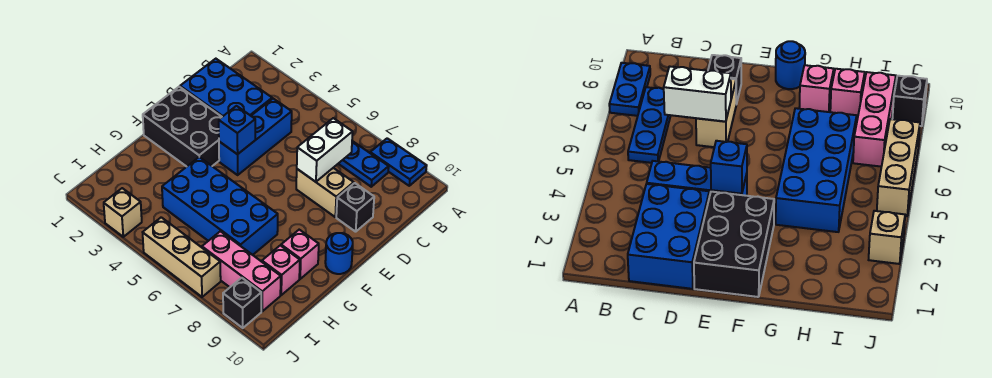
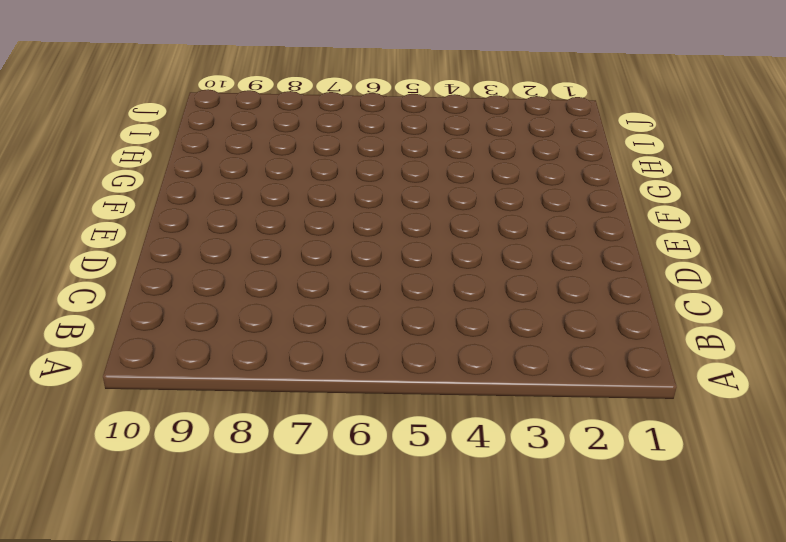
none -> blue 1x2 plate [370,138,427,186]
none -> blue 1x3 plate [338,141,389,187]
none -> blue 2x3 brick [180,59,272,117]

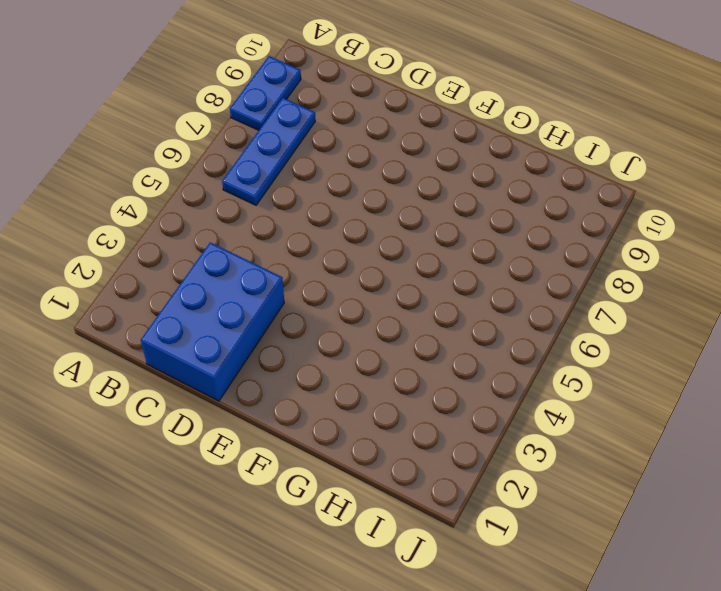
none -> blue 1x3 brick [219,99,292,175]
none -> tan 1x2 brick [296,168,354,217]
none -> black 1x1 brick [336,183,374,232]

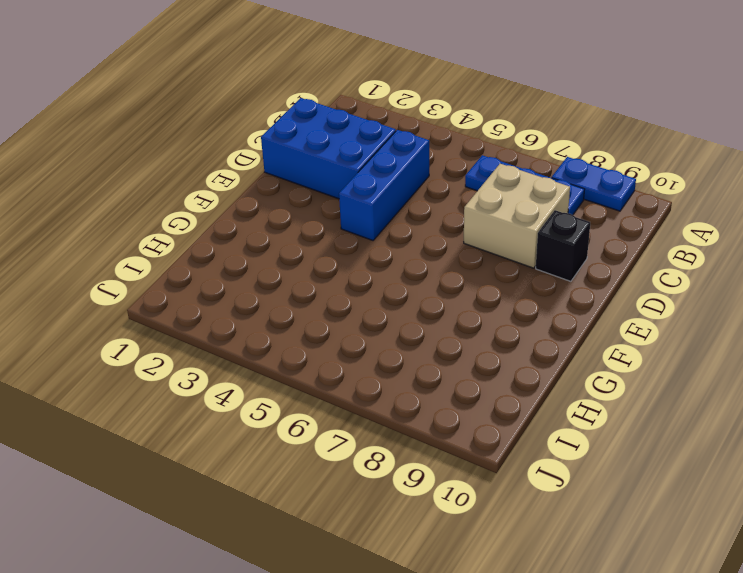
tan 2x2 brick [464,164,570,268] -> tan 1x2 brick [296,168,354,217]
none -> black 2x3 brick [143,87,221,167]
none -> blue 1x1 round brick [325,233,353,274]
none -> blue 2x4 brick [162,157,278,255]

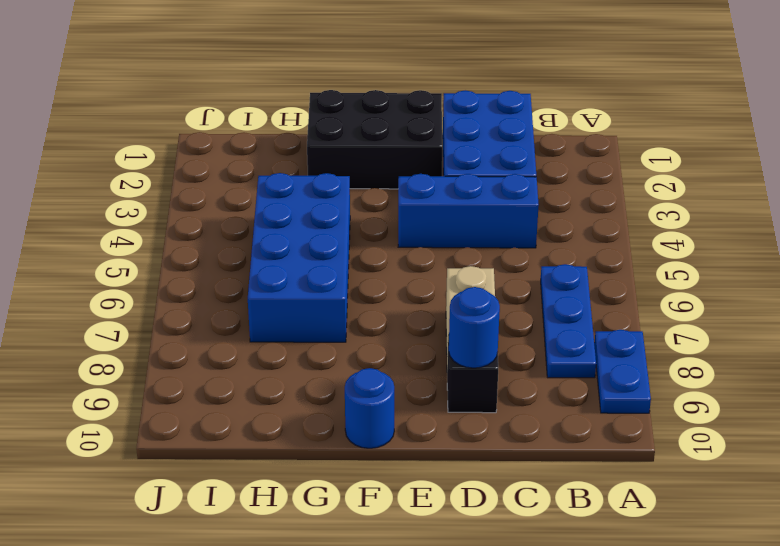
blue 1x1 round brick [449,287,500,368] -> none
black 2x3 brick [307,90,442,189] -> black 2x3 brick turned to [143,87,221,167]
none -> pink 1x1 brick [281,230,319,279]
none -> pink 1x1 brick [262,245,300,295]
none -> pink 1x3 brick [202,231,281,311]

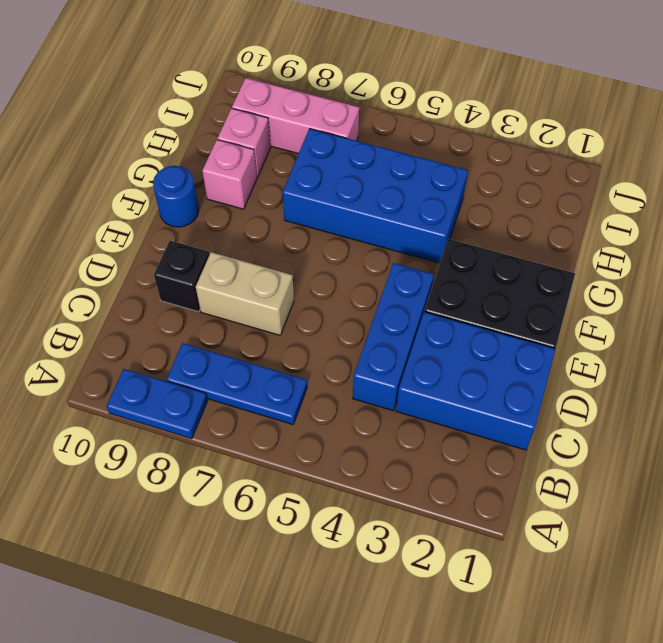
none -> tan 1x1 brick [104,188,142,237]
none -> tan 1x3 brick [143,217,221,297]
none -> black 1x1 brick [223,278,261,328]

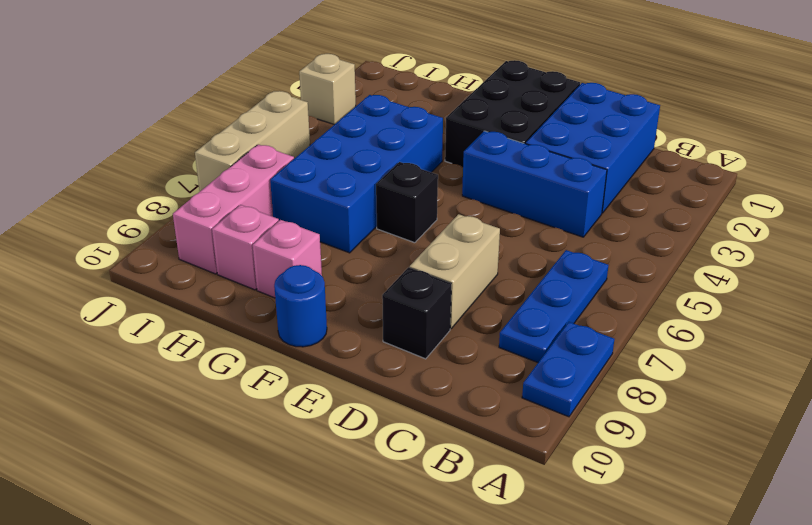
black 1x1 brick [376,162,438,243] -> black 1x1 brick moved to [223,278,261,328]
none -> white 1x2 brick [297,118,353,182]
none -> blue 1x1 brick [219,106,255,154]

